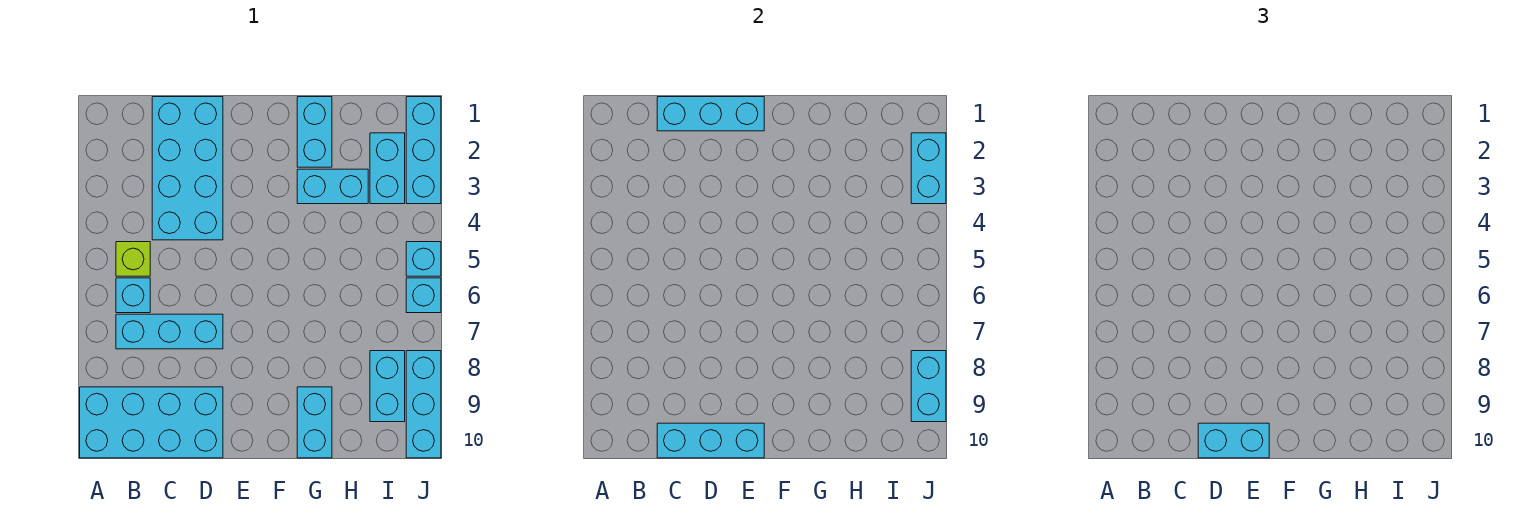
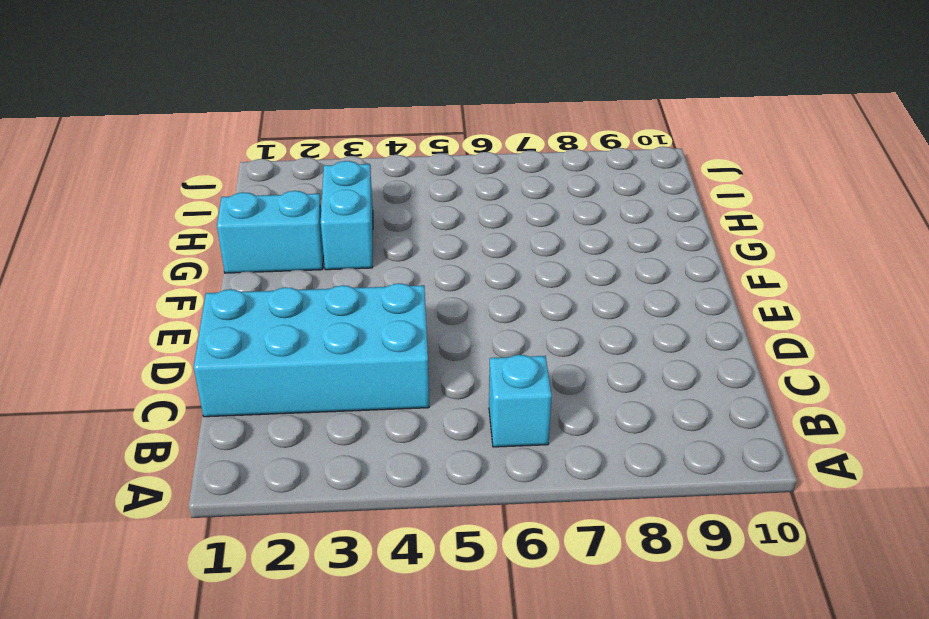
none -> cyan 2x4 brick [80,387,223,458]
none -> lime 1x1 brick [116,242,150,276]
none -> cyan 1x3 brick [116,314,223,349]

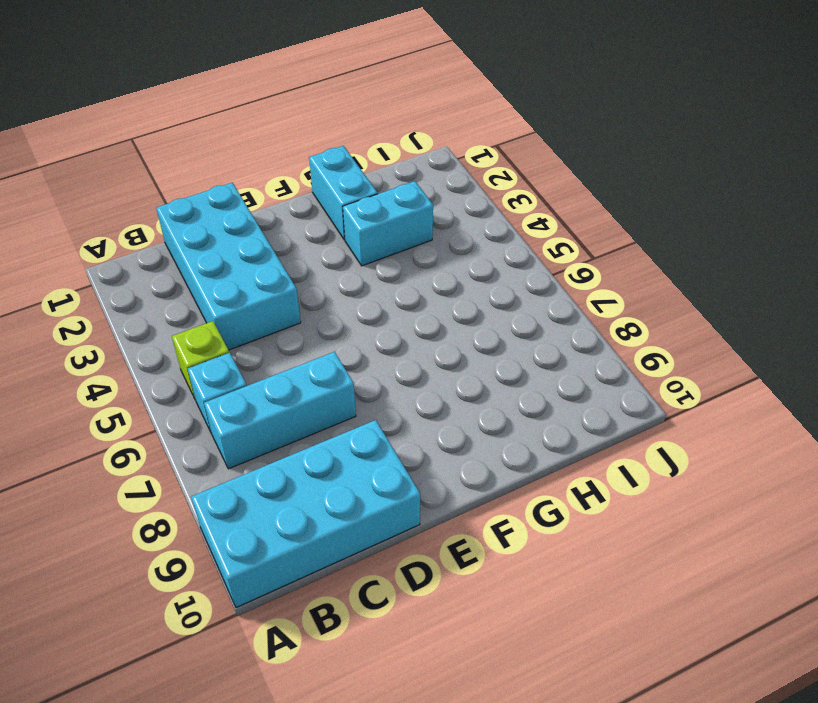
none -> cyan 1x2 brick [297,387,332,458]
none -> cyan 1x2 brick [370,133,405,204]
none -> cyan 1x2 brick [370,351,405,422]

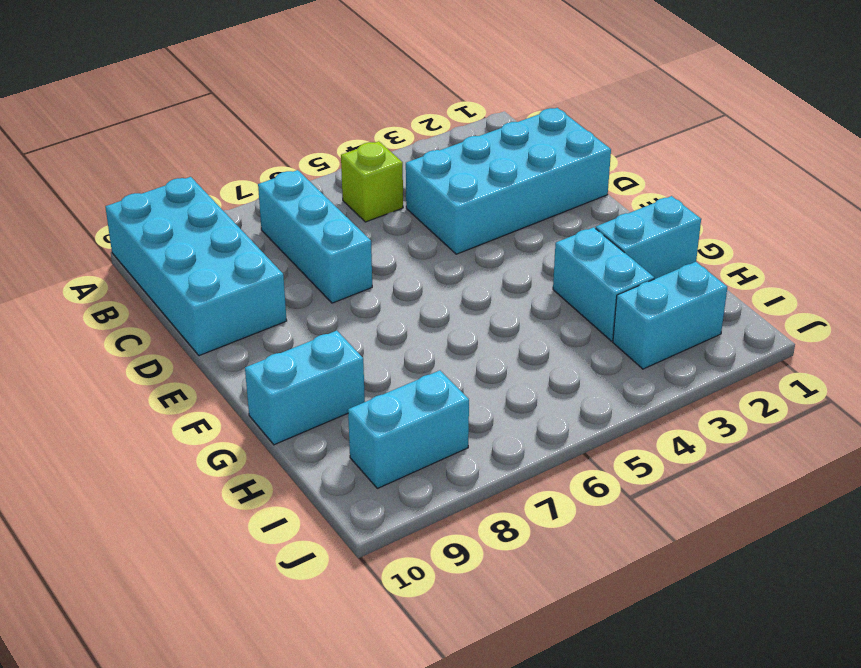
none -> cyan 1x1 brick [116,278,150,313]
none -> cyan 1x3 brick [406,97,441,204]
none -> cyan 1x1 brick [406,242,441,276]

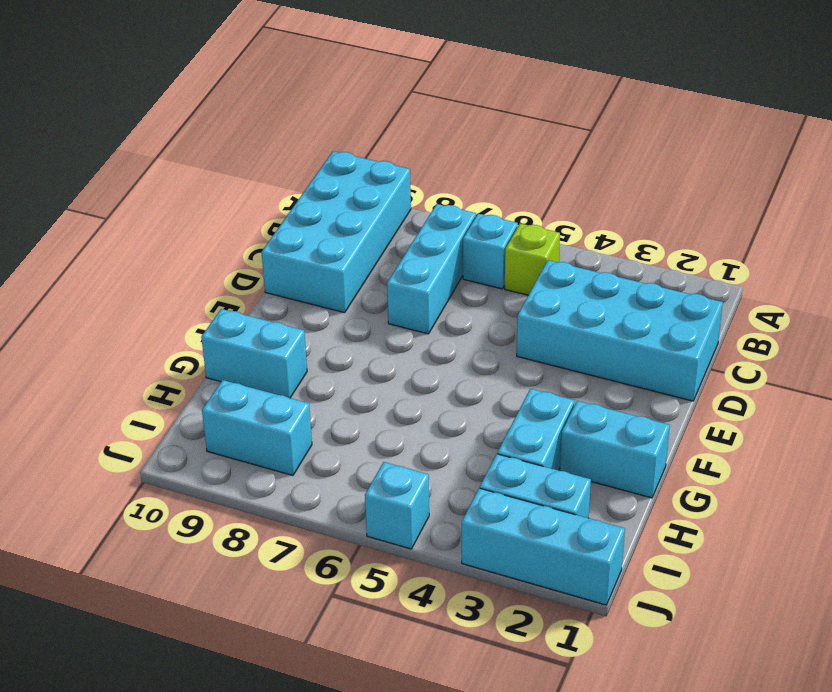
none -> cyan 1x1 brick [406,278,441,313]
none -> cyan 1x3 brick [406,351,441,458]
none -> cyan 1x3 brick [657,97,764,131]

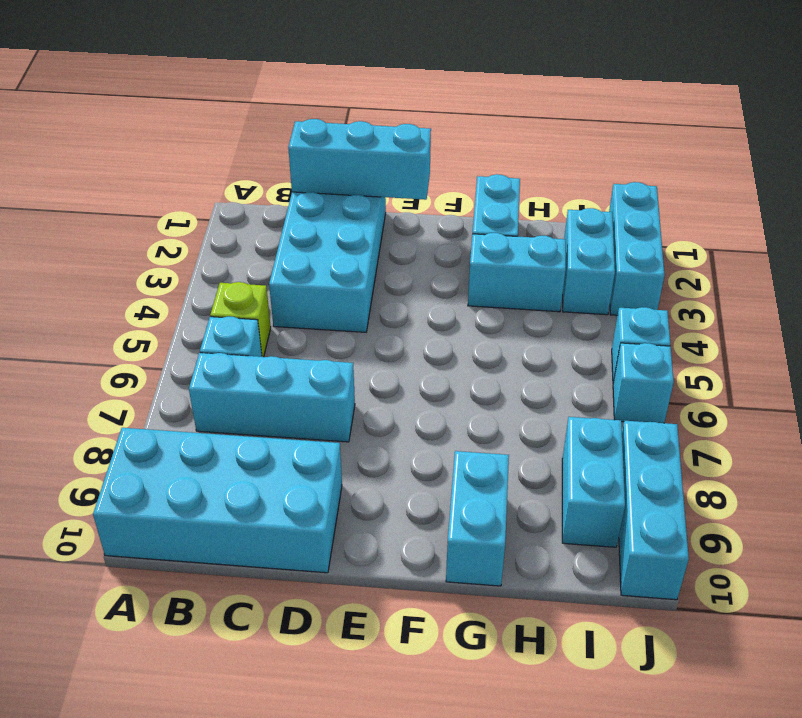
none -> cyan 1x3 brick [657,423,764,458]
none -> cyan 1x2 brick [911,133,946,204]
none -> cyan 1x2 brick [911,351,946,422]

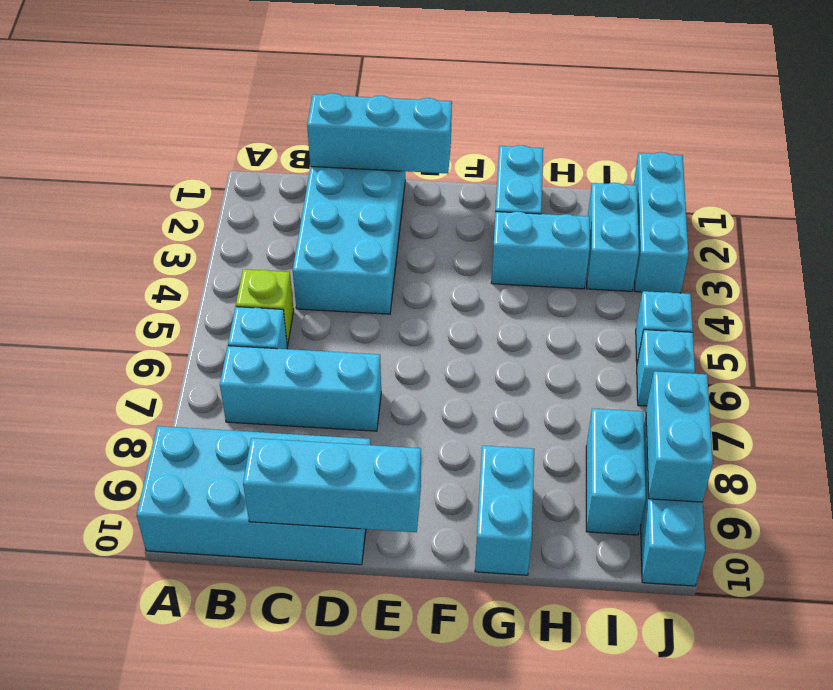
none -> cyan 1x2 brick [911,133,946,204]
none -> cyan 1x2 brick [1198,423,1269,458]

